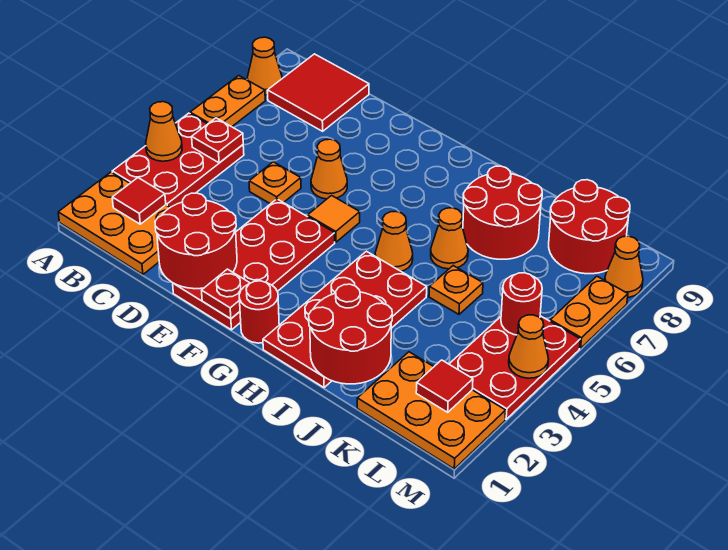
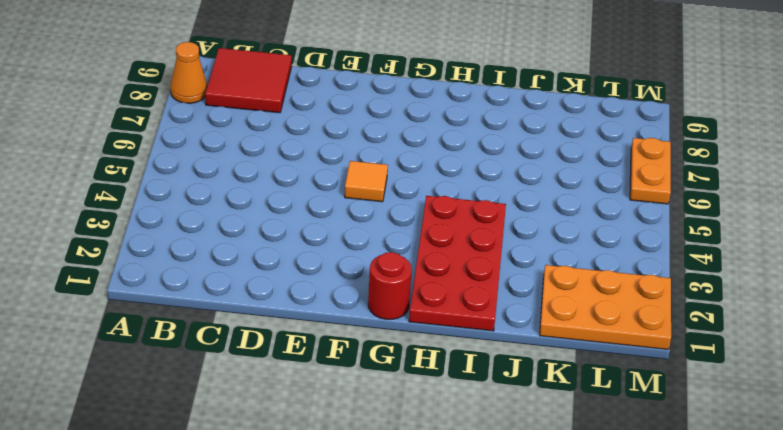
none -> orange 2x3 plate [58,172,170,274]
none -> red 2x3 plate [112,113,244,207]
none -> orange 1x2 plate [190,76,265,127]

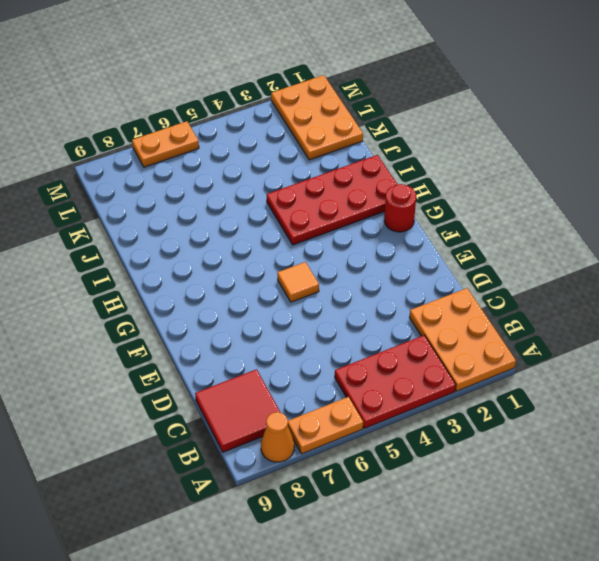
none -> orange 1x1 plate [249,162,301,204]
none -> red 2x4 plate [173,199,335,330]
none -> orange 1x1 cone [311,139,347,199]

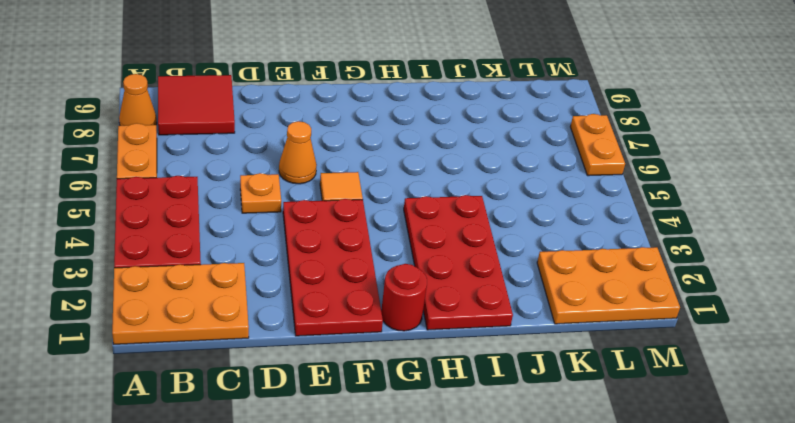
none -> orange 1x1 cone [375,212,413,271]
none -> orange 1x1 cone [431,208,468,269]
none -> red 2x2 round brick [463,166,542,259]

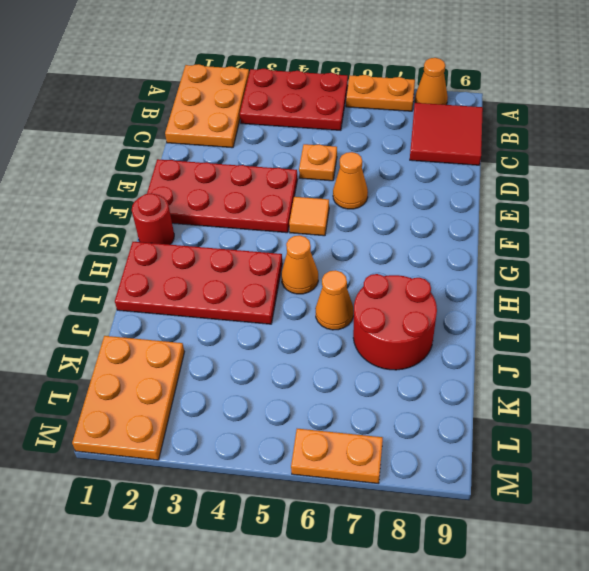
none -> orange 1x1 plate [429,266,483,314]
none -> red 2x2 round brick [549,180,630,274]
none -> red 2x3 plate [449,316,580,419]

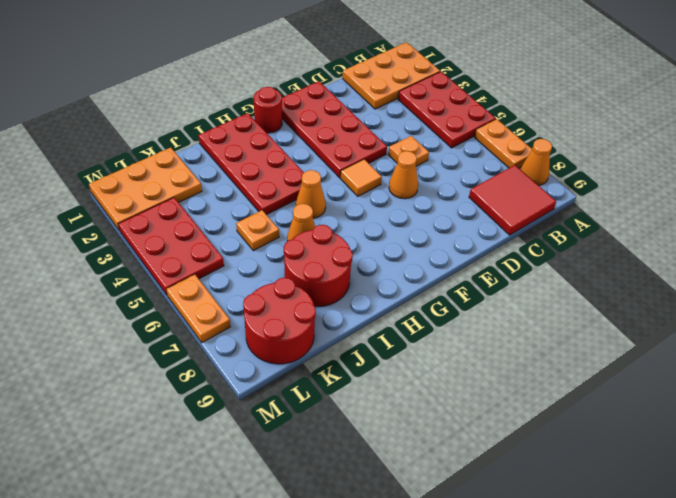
none -> orange 1x1 cone [605,236,643,297]
none -> orange 1x1 cone [146,102,182,161]
none -> red 1x1 tile [112,178,166,224]

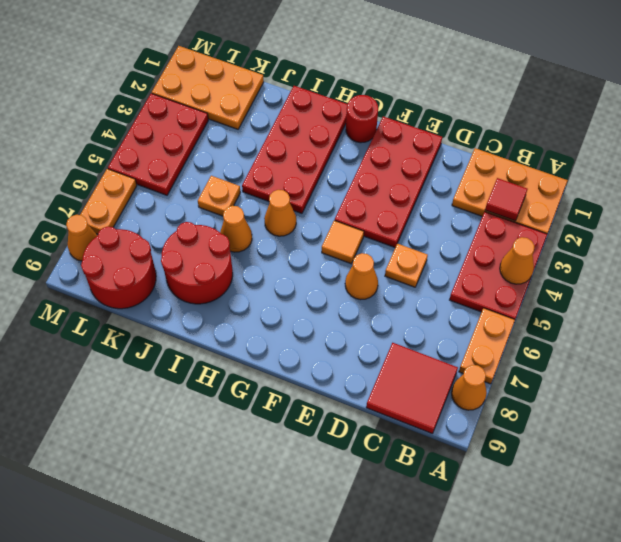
none -> red 1x1 plate [192,118,243,163]
none -> red 2x2 round brick [155,193,237,289]
none -> red 1x1 plate [202,269,250,319]

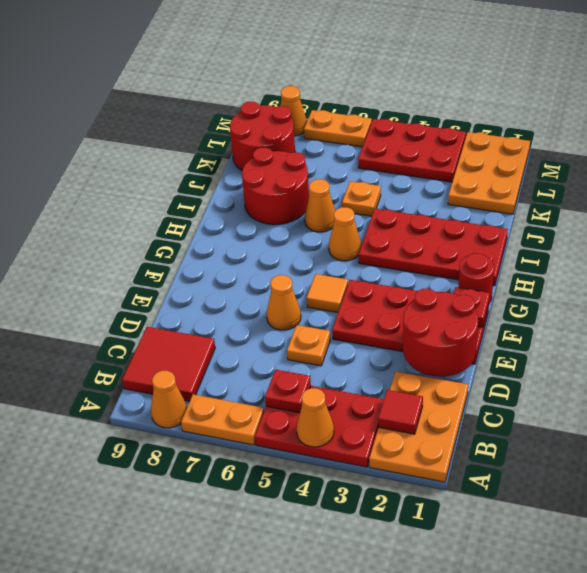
none -> red 2x2 round brick [309,284,392,384]
none -> red 1x1 tile [416,360,473,412]
none -> red 1x1 round brick [501,273,542,335]

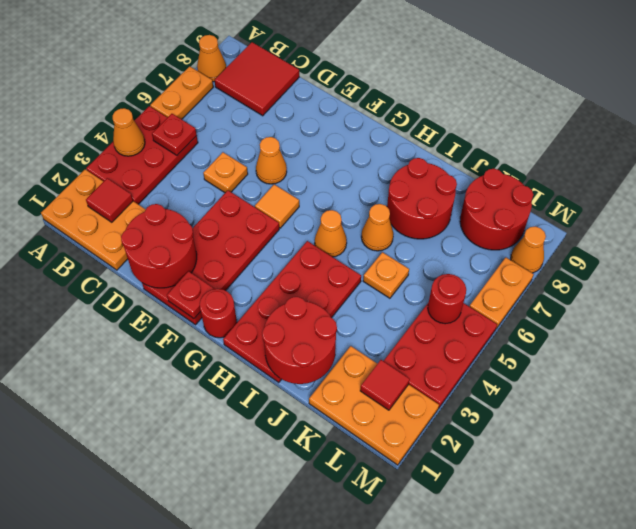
none -> orange 1x1 cone [509,315,548,378]

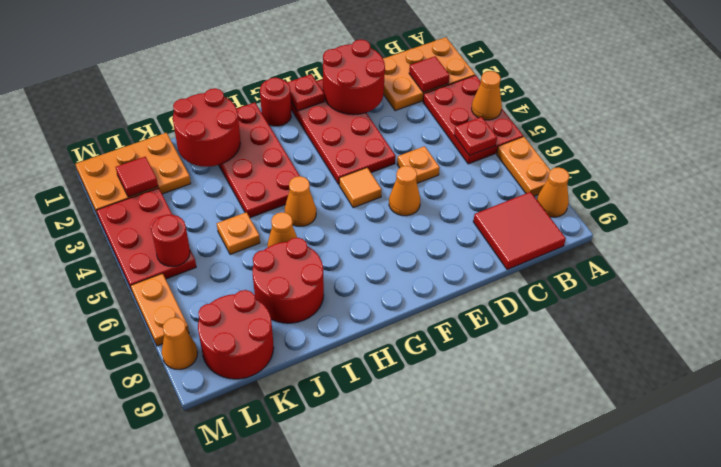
none -> orange 1x1 cone [509,315,548,378]

